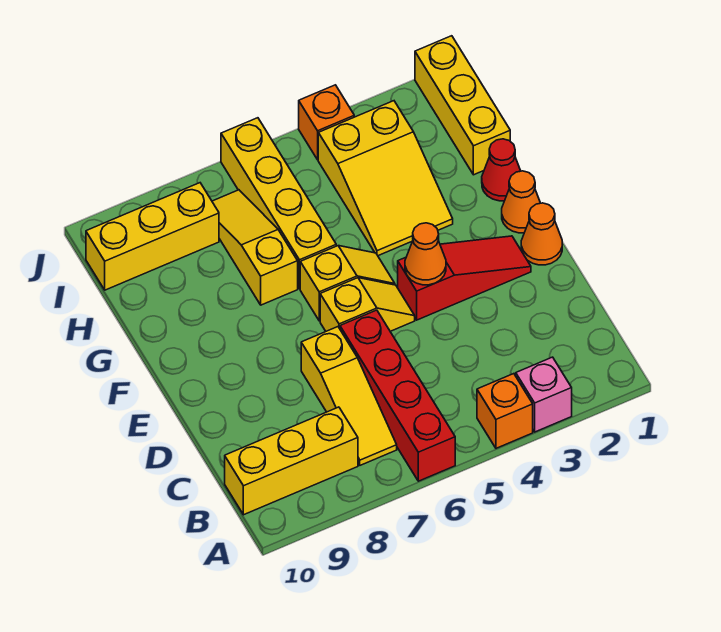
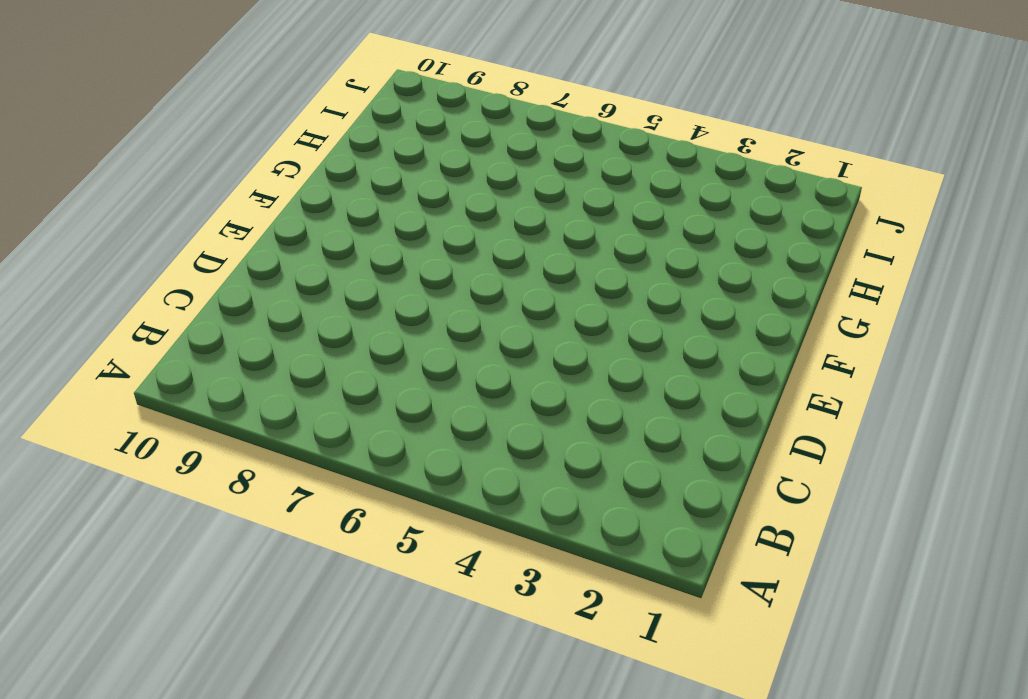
none -> pink 1x1 brick [516,357,572,432]
none -> orange 1x1 brick [477,374,533,448]
none -> red 1x4 brick [340,310,455,481]

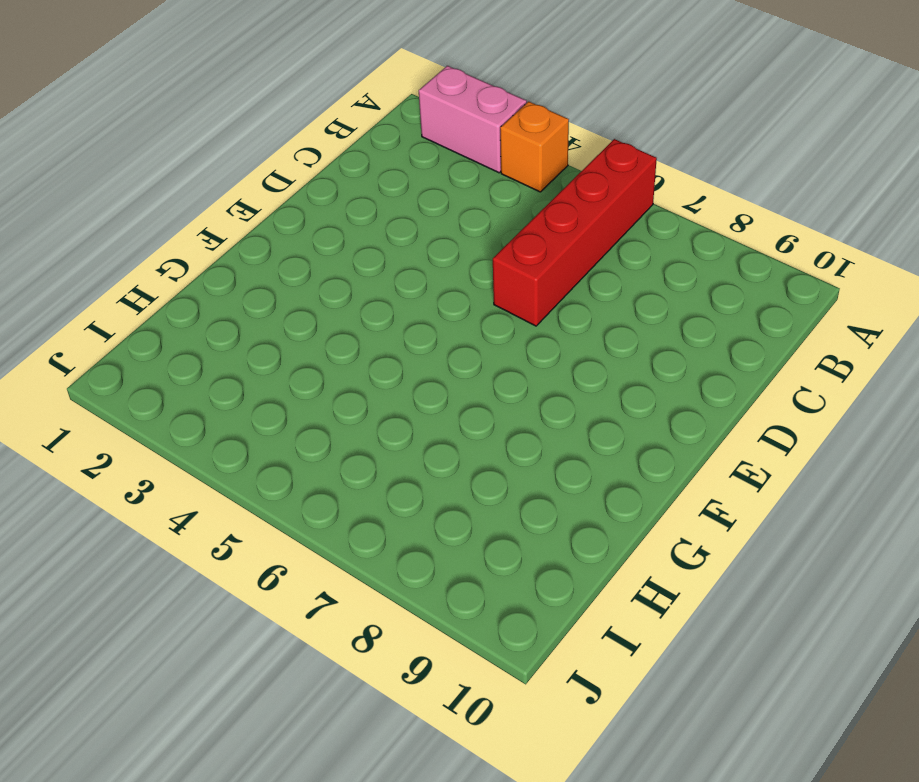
pink 1x2 brick [419,66,527,173] -> pink 1x1 brick [516,357,572,432]
none -> yellow 1x3 slope [301,327,397,465]
none -> yellow 1x3 brick [225,407,358,515]
none -> orange 1x1 cone [521,203,562,265]

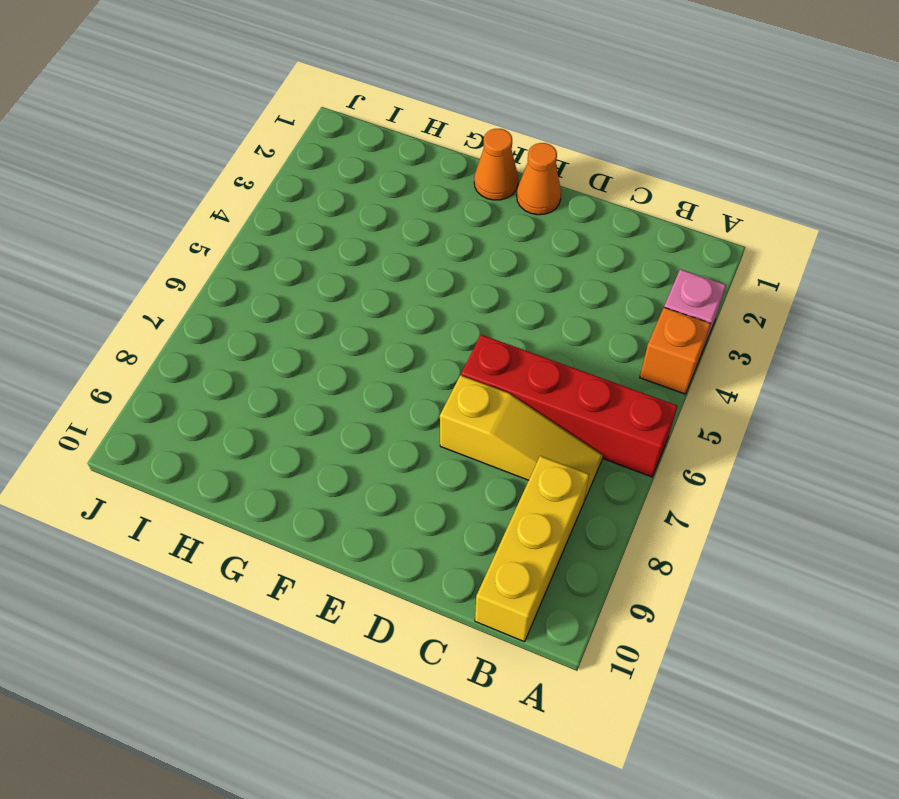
none -> red 1x3 slope [398,236,531,320]
none -> yellow 1x2 slope [320,278,415,331]
none -> yellow 1x2 slope [300,246,395,321]

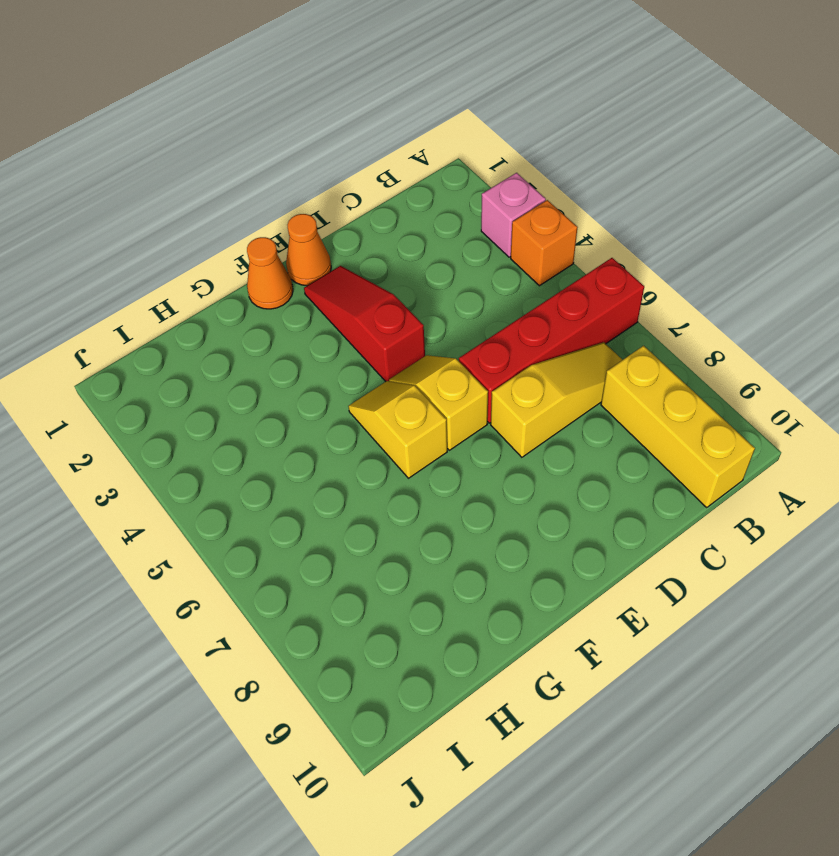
none -> red 1x1 cone [482,139,521,201]
none -> yellow 2x3 slope [318,101,453,256]
none -> yellow 1x4 brick [221,118,336,289]

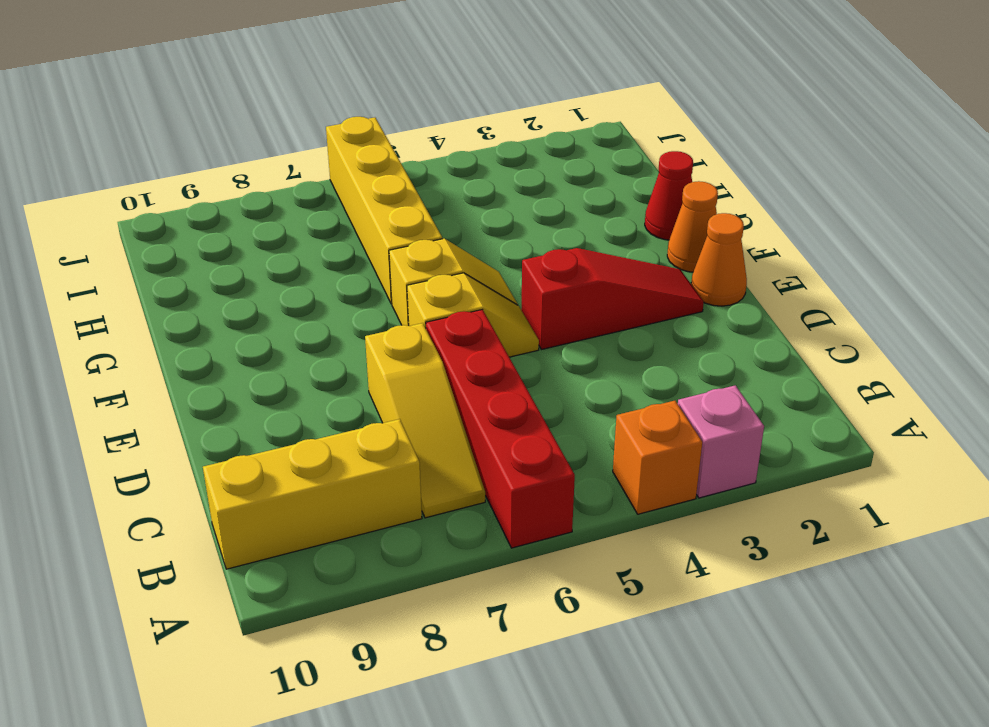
none -> yellow 2x3 slope [318,101,453,256]
none -> yellow 1x3 slope [212,190,298,305]
none -> yellow 1x3 brick [415,36,510,175]

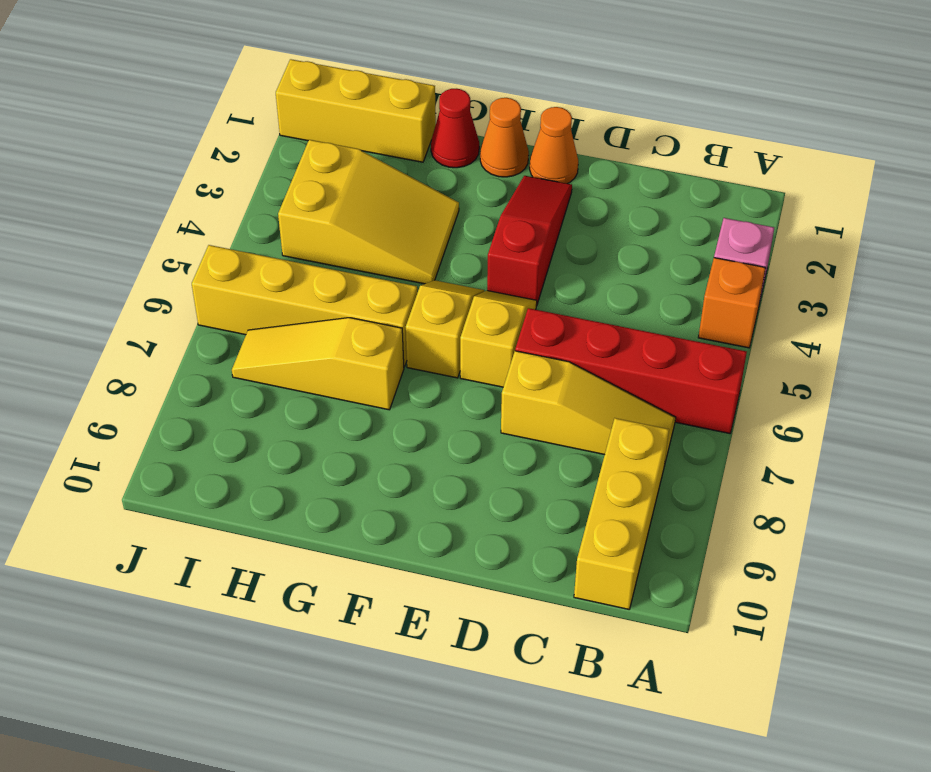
none -> yellow 1x3 brick [86,183,219,290]
none -> orange 1x1 brick [299,85,354,160]
none -> orange 1x1 cone [405,223,446,285]

